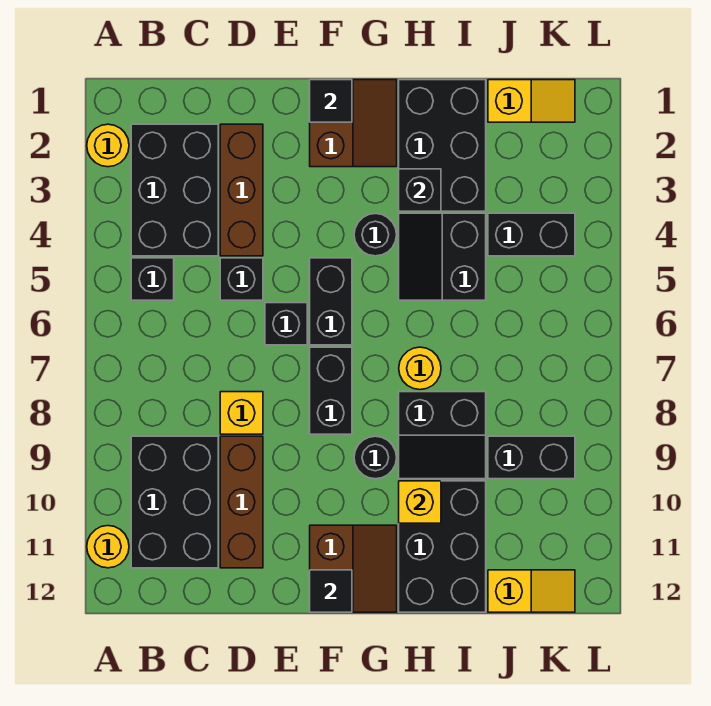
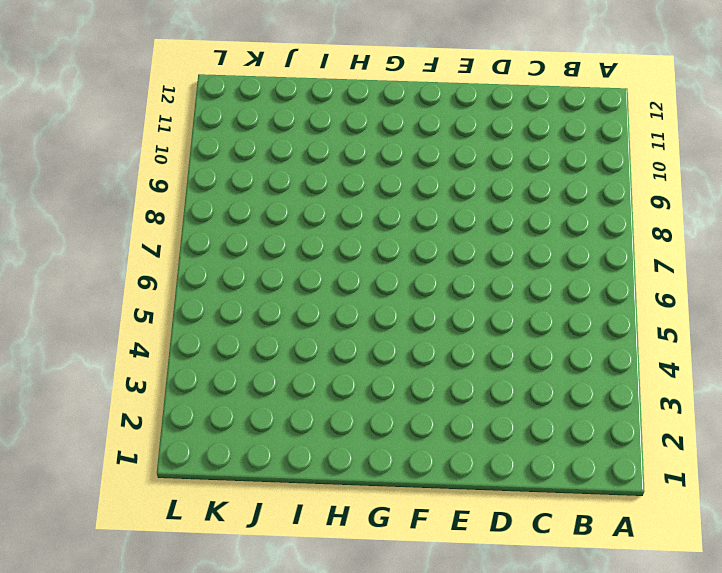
none -> yellow 1x1 round brick [87,124,129,167]
none -> yellow 1x1 round brick [87,526,129,568]
none -> black 2x3 brick [131,124,218,256]

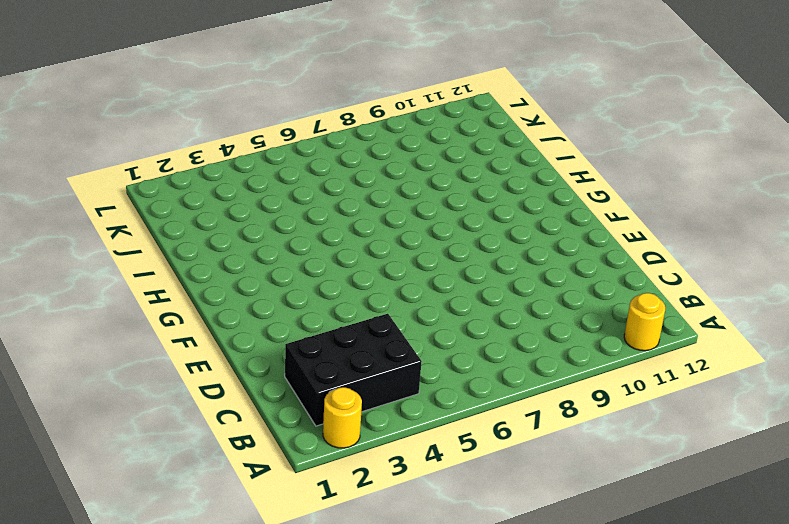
none -> black 1x1 brick [131,258,174,300]
none -> black 2x3 brick [131,436,218,568]
none -> brown 1x3 brick [220,124,263,256]

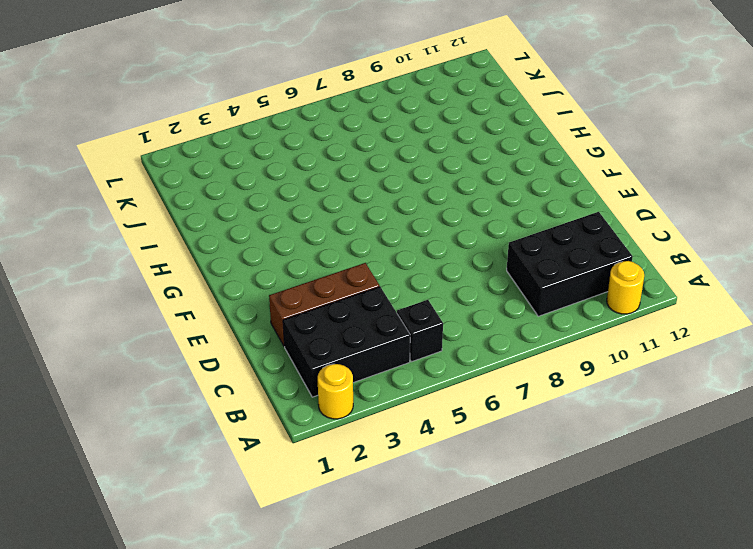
none -> black 1x1 brick [220,258,263,300]
none -> yellow 1x1 brick [220,392,263,434]
none -> brown 1x3 brick [220,436,263,568]

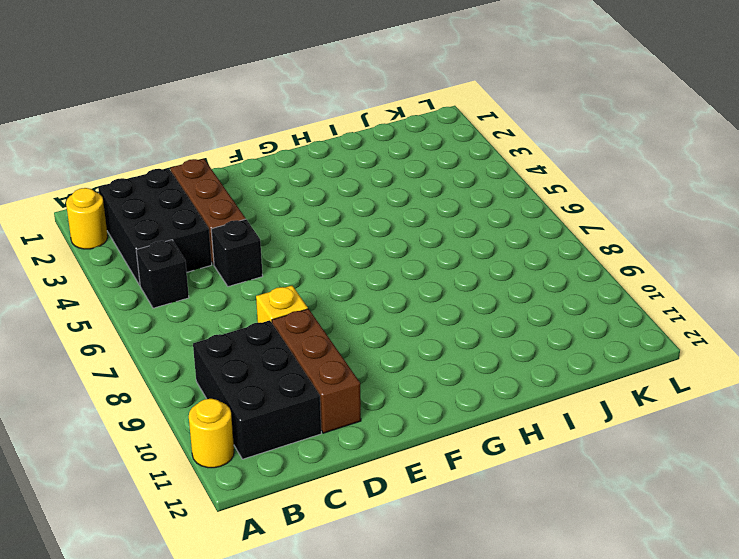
none -> black 1x1 brick [265,303,307,345]
none -> brown 2x2 slope [310,80,397,167]
none -> black 1x2 brick [310,258,352,345]

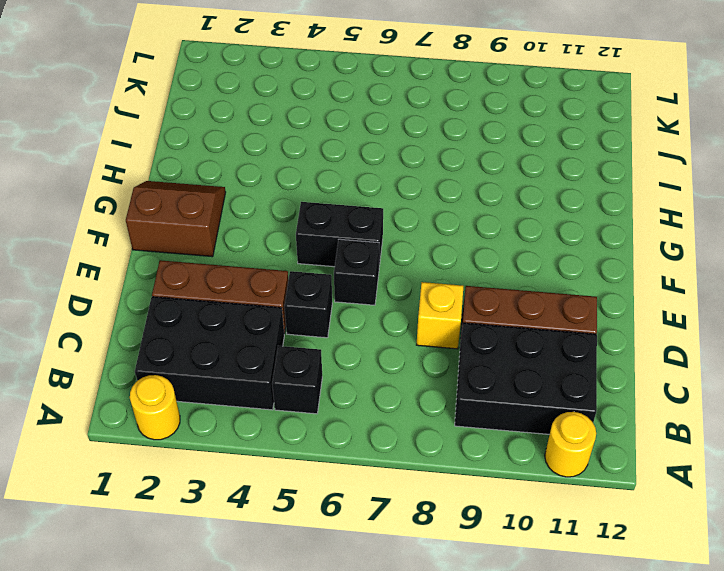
none -> black 1x2 brick [310,347,352,434]
none -> brown 2x2 slope [310,525,397,612]
none -> black 1x1 round brick [354,214,397,256]

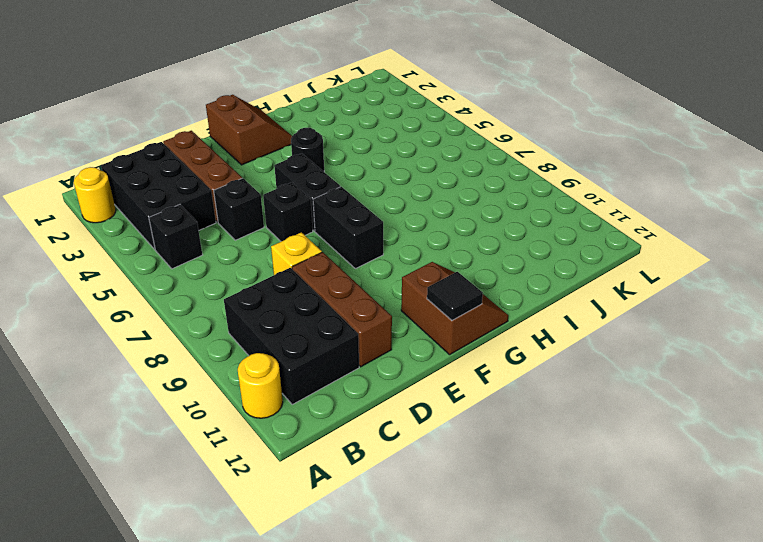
none -> black 1x1 round brick [354,436,397,479]
none -> black 2x3 brick [399,80,486,211]
none -> black 2x2 slope [399,213,486,300]

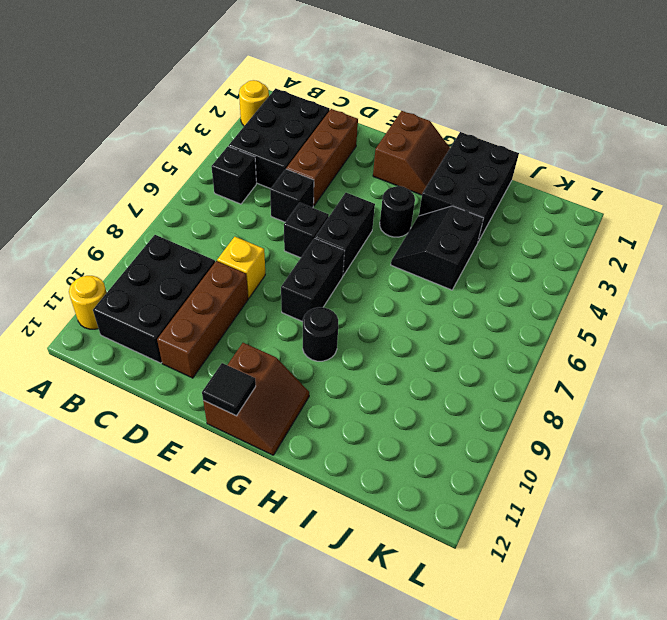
none -> yellow 1x1 round brick [399,347,441,390]
none -> black 2x2 slope [399,392,486,479]
none -> black 2x3 brick [399,481,486,612]

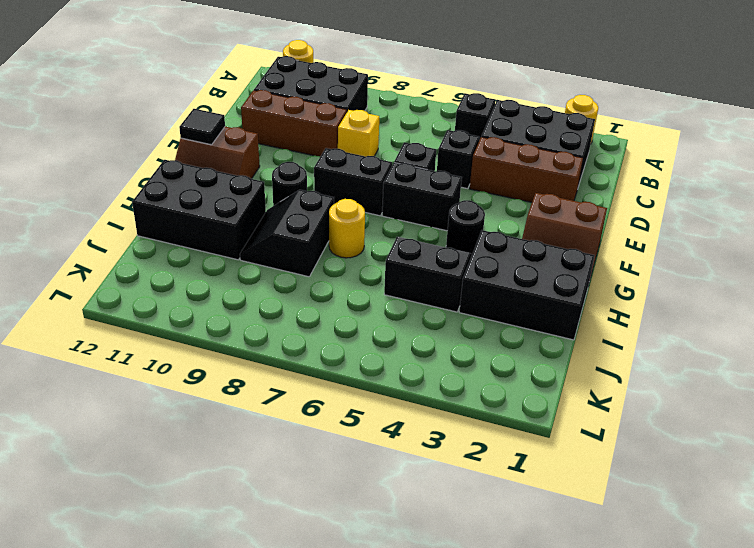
none -> yellow 1x2 slope [488,80,575,122]
none -> black 1x2 brick [488,213,575,256]
none -> black 1x2 brick [488,436,575,479]

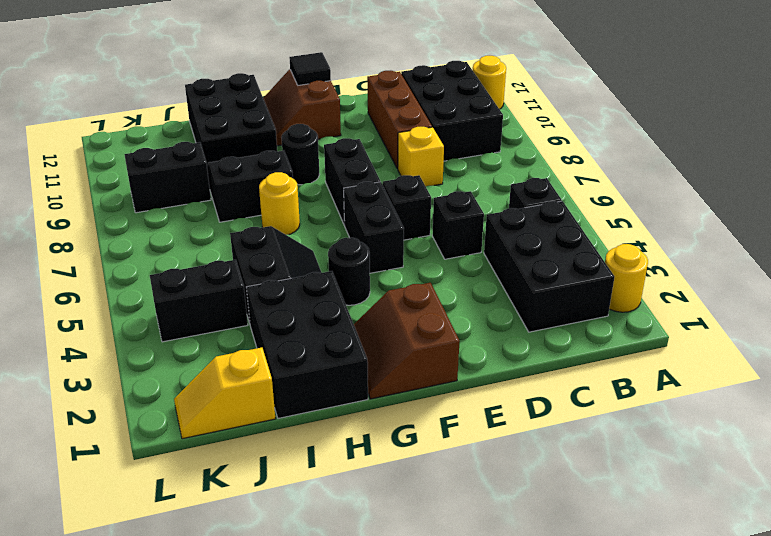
none -> brown 1x3 brick [220,124,263,256]
none -> yellow 1x2 slope [488,570,575,612]
none -> black 1x1 tile [310,80,352,122]

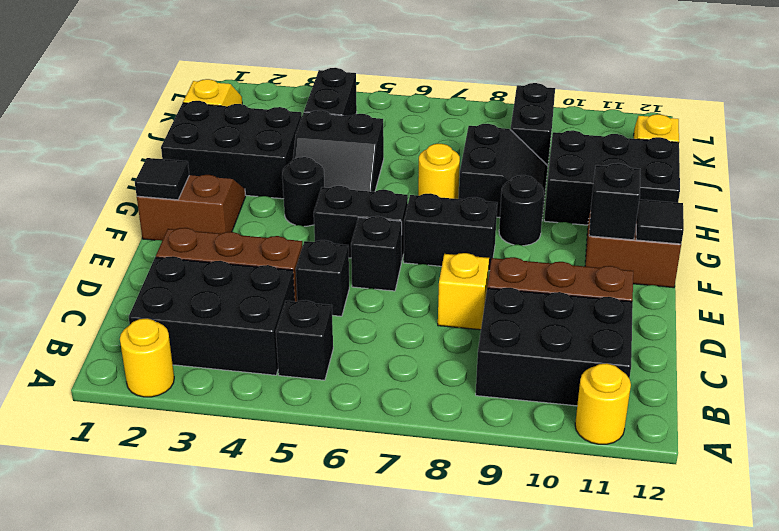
black 1x1 brick [589,163,640,240] -> black 1x1 brick moved to [399,169,441,211]
none -> yellow 1x1 brick [399,481,441,523]

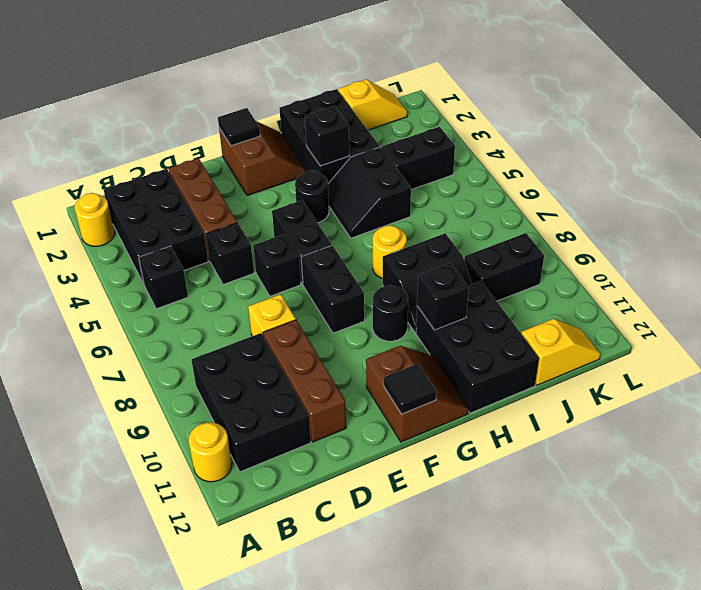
black 1x1 brick [417,263,469,330] -> yellow 1x1 brick [399,481,441,523]

